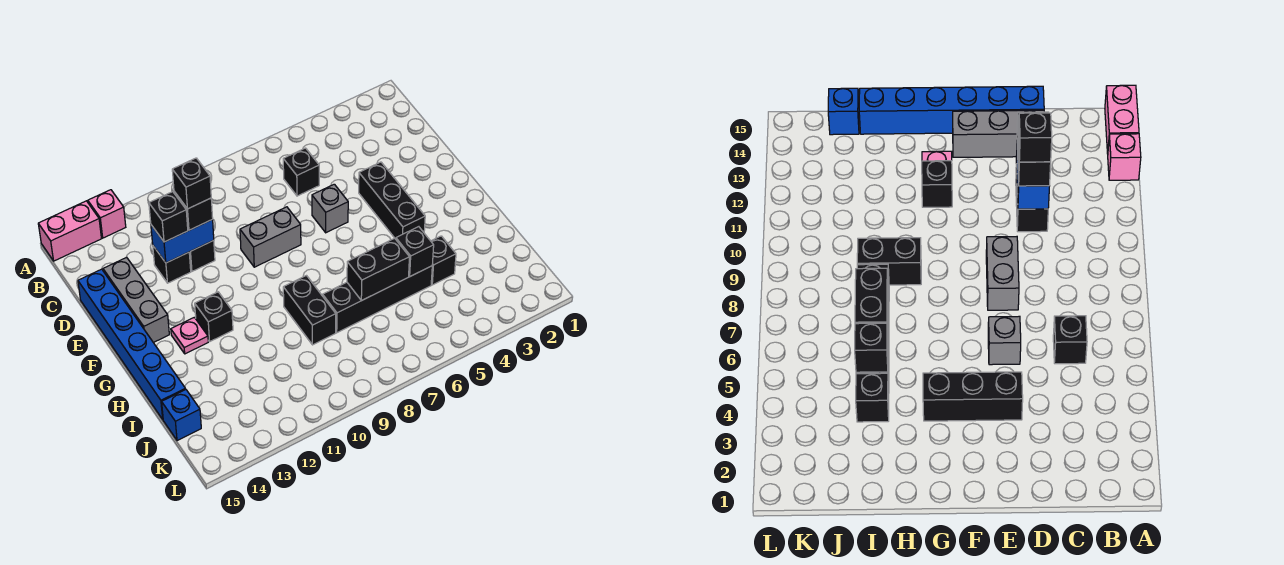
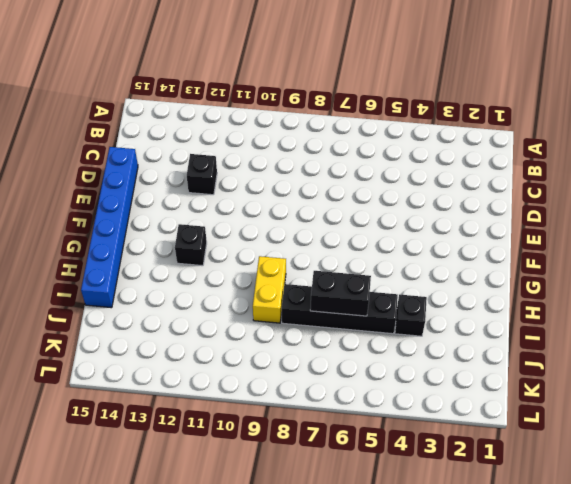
yellow 1x2 brick [253,256,286,323] -> black 1x2 brick [283,276,336,345]
none -> pink 1x1 brick [88,190,126,238]
none -> pink 1x2 brick [38,201,102,261]
none -> black 1x1 brick [283,148,319,196]

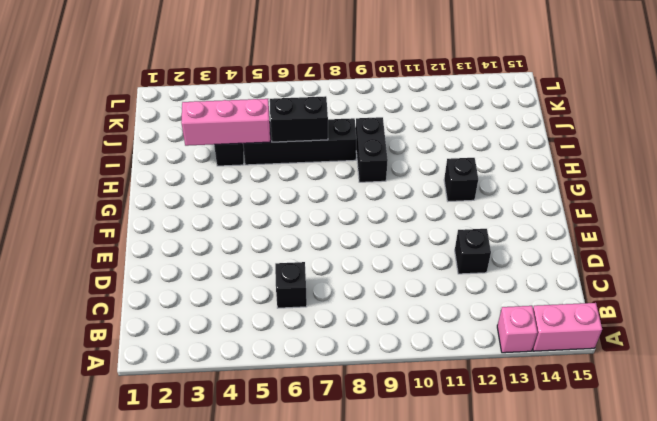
pink 1x3 brick [181,99,270,146] -> black 1x1 brick [396,227,434,276]
none -> black 1x1 brick [189,240,215,271]
none -> grey 1x3 brick [103,257,169,343]
none -> blue 1x6 brick [78,269,185,419]

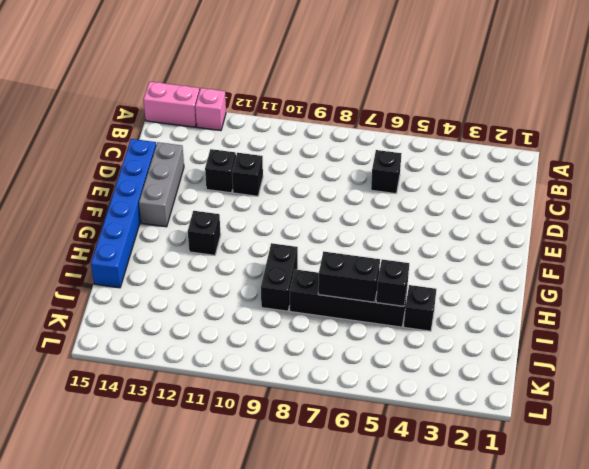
none -> black 1x3 brick [359,162,425,239]
none -> grey 1x1 brick [312,184,348,233]
none -> grey 1x2 brick [240,207,301,267]

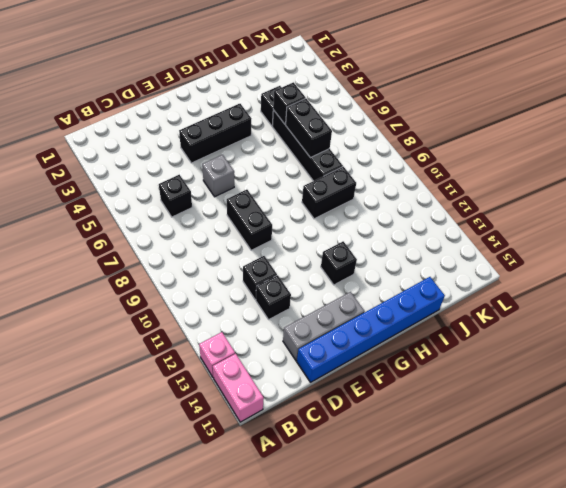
black 1x2 brick [227,190,272,250] -> grey 1x2 brick [240,207,301,267]
none -> pink 1x1 plate [171,317,208,354]
none -> blue 1x1 brick [162,389,201,441]
none -> blue 1x2 brick [151,219,214,263]

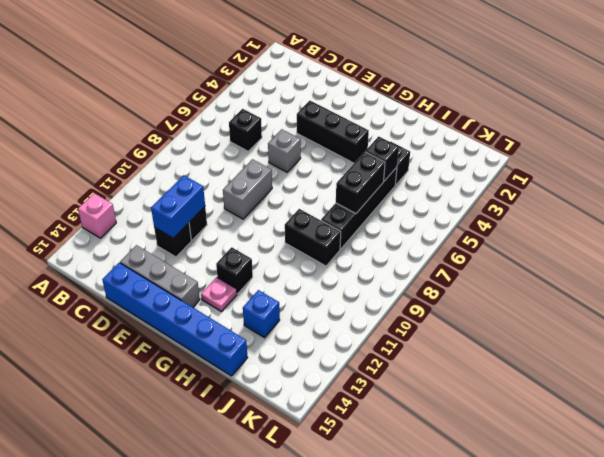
blue 1x1 brick [243,290,280,338] -> blue 1x1 brick moved to [162,389,201,441]
none -> pink 1x2 brick [38,201,102,261]
none -> black 1x1 brick [174,192,213,230]
none -> black 1x1 brick [149,192,188,242]

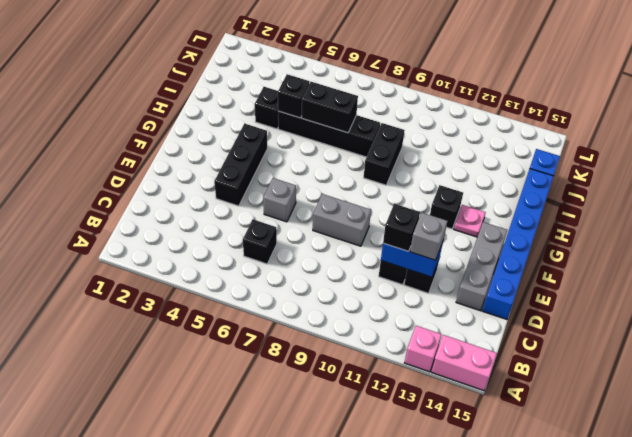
grey 1x1 brick [410,213,447,260] -> black 1x1 brick [149,192,188,242]
none -> black 1x1 brick [172,158,211,209]

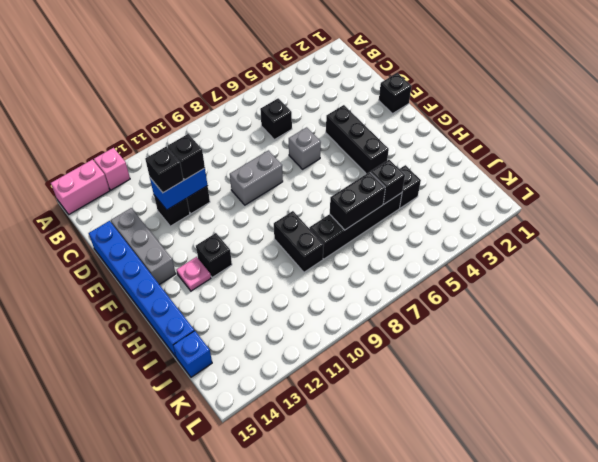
black 1x1 brick [379,73,412,113] -> black 1x1 brick moved to [172,158,211,209]

